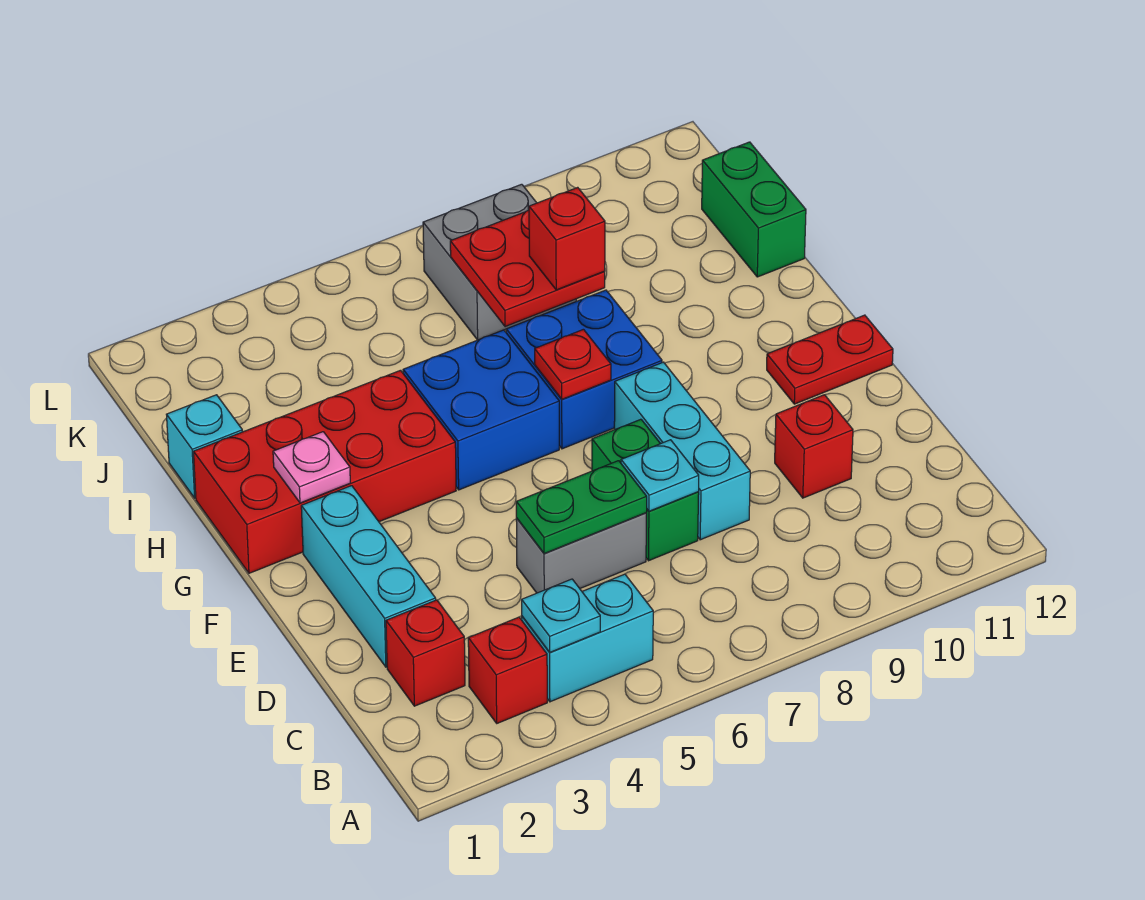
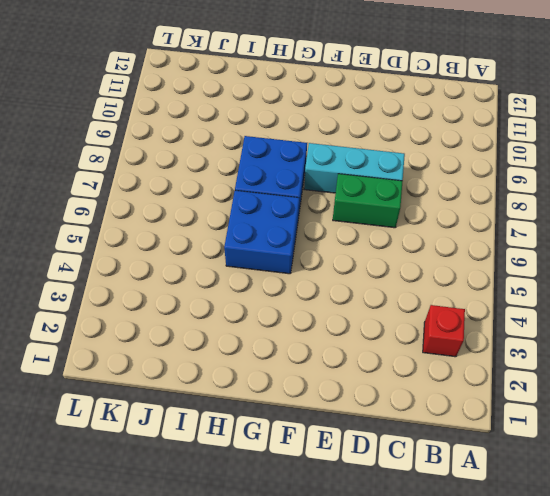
none -> cyan 1x2 brick [522,574,653,702]
none -> red 1x1 brick [386,600,465,706]
none -> cyan 1x3 brick [301,486,436,667]

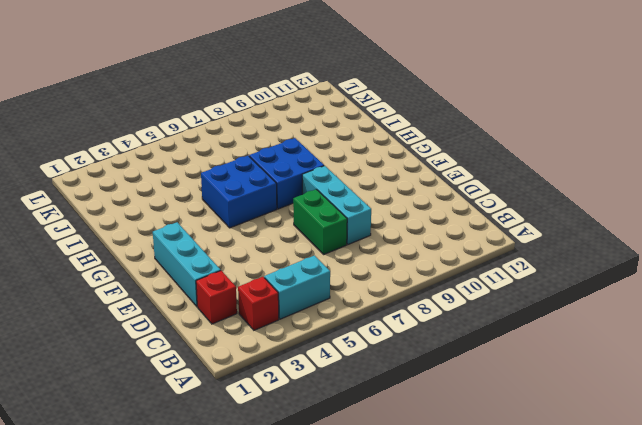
none -> grey 1x2 brick [516,513,646,593]
none -> red 1x1 brick [775,395,853,498]
none -> red 1x2 plate [767,315,893,404]

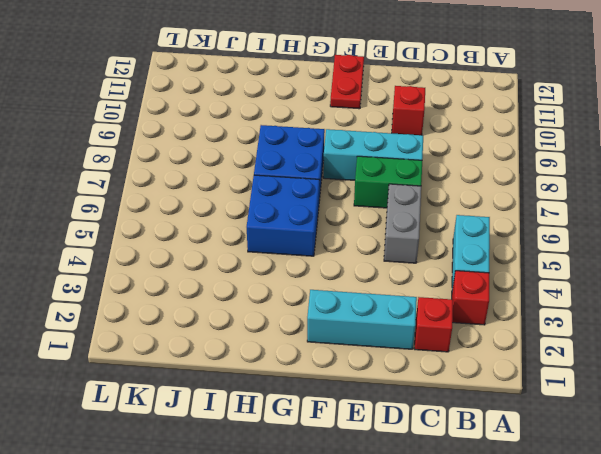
none -> red 2x4 brick [194,370,456,573]
none -> cyan 1x1 brick [166,395,243,498]
none -> green 1x2 brick [702,142,806,277]

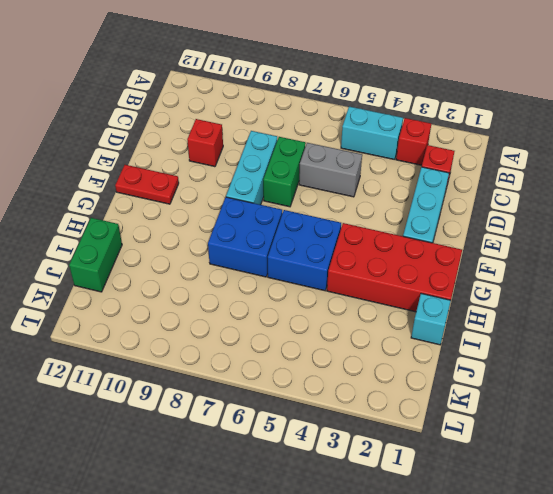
none -> grey 2x2 brick [423,184,576,340]
none -> cyan 1x1 plate [522,579,600,652]
none -> green 1x2 plate [516,461,647,554]

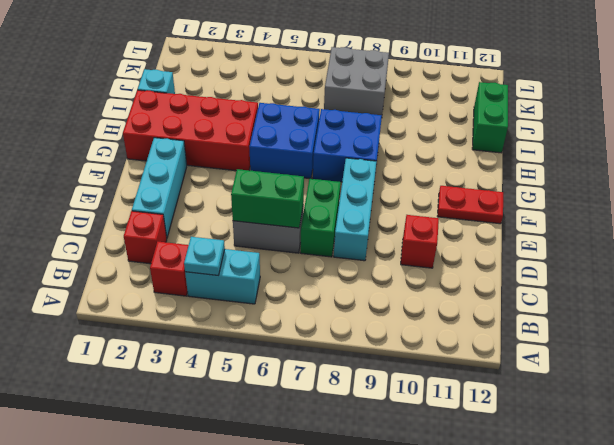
green 1x2 brick [231,169,304,228] -> green 1x2 plate [516,461,647,554]
none -> cyan 1x1 plate [621,440,699,511]
none -> pink 1x1 plate [273,432,350,503]
none -> red 1x1 plate [535,329,611,399]

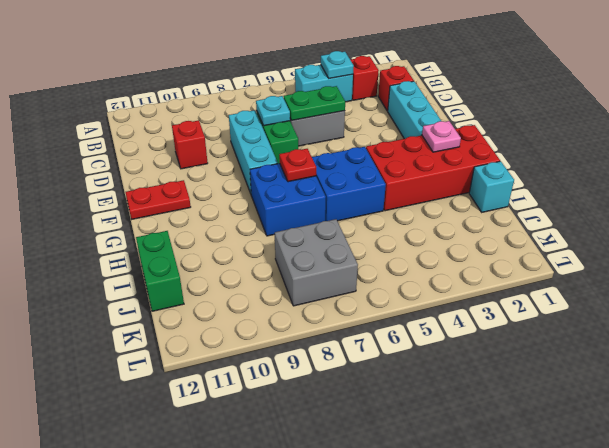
none -> red 2x2 plate [450,210,605,327]
none -> red 1x1 brick [529,187,605,290]

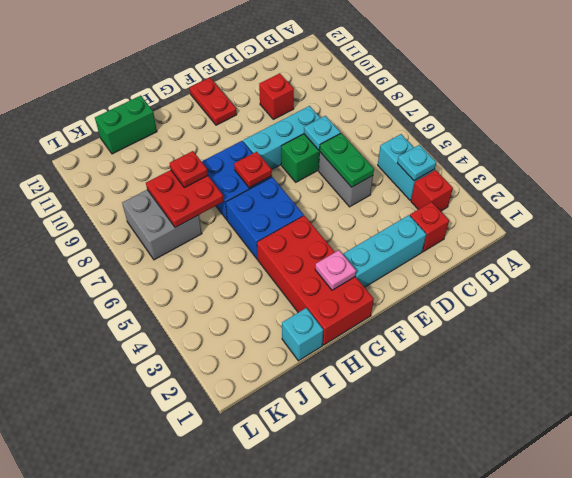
red 1x1 plate [170,151,208,188] -> red 1x1 brick [529,187,605,290]

